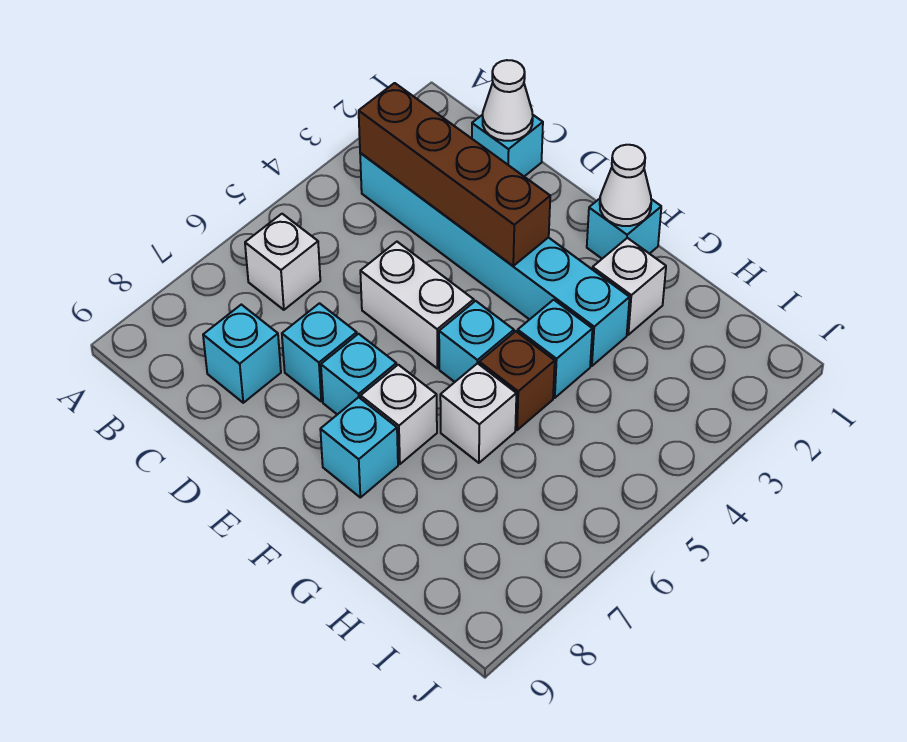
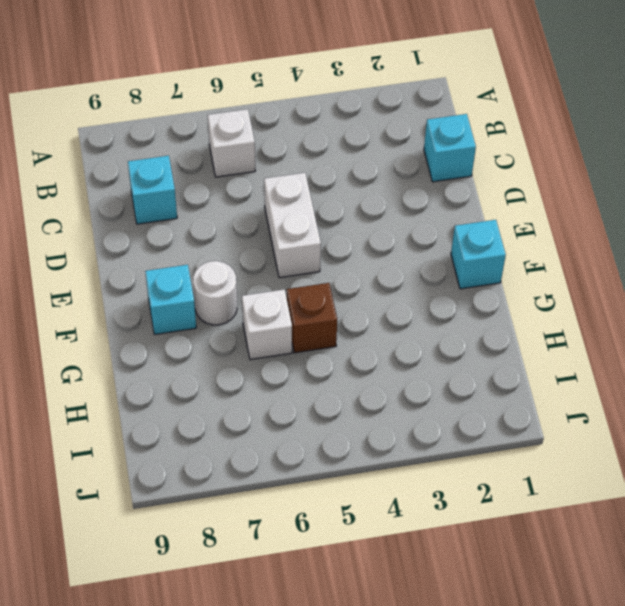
white 1x1 round brick [193,261,237,325] -> white 1x1 brick [361,365,437,464]
none -> cyan 1x6 brick [360,153,630,366]
none -> cyan 1x1 brick [282,303,357,401]
none -> cyan 1x1 brick [321,334,396,415]

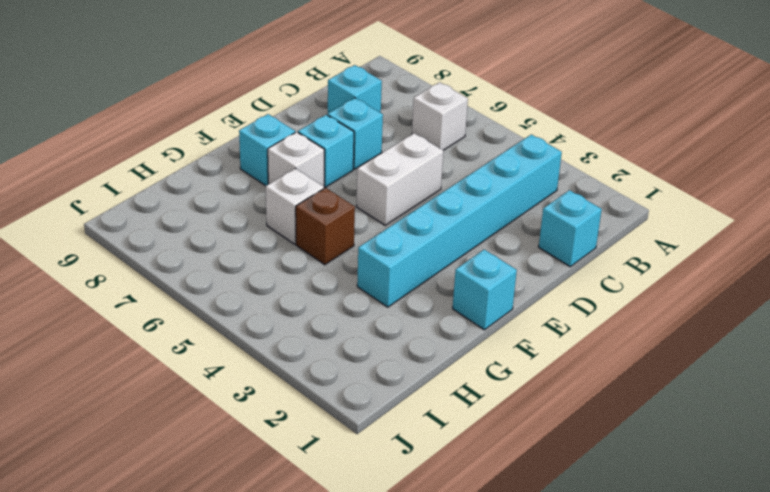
none -> cyan 1x1 brick [439,301,514,382]
none -> white 1x1 brick [592,238,666,335]
none -> cyan 1x1 brick [518,300,592,398]

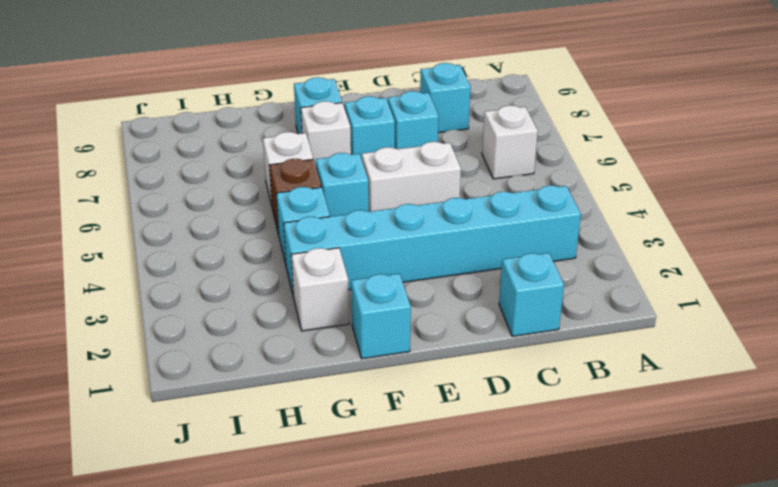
none -> brown 1x4 brick [359,83,550,266]
none -> white 1x1 cone [483,60,533,141]
none -> white 1x1 cone [600,145,651,226]

